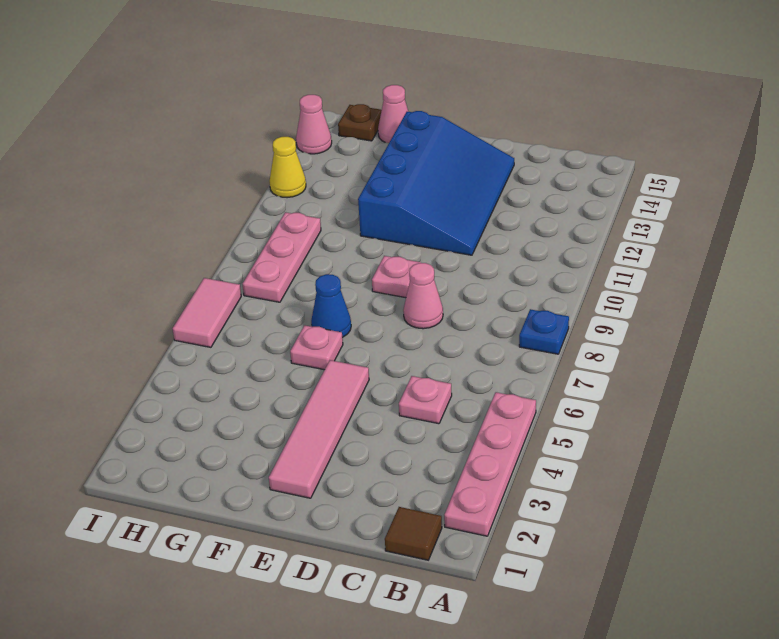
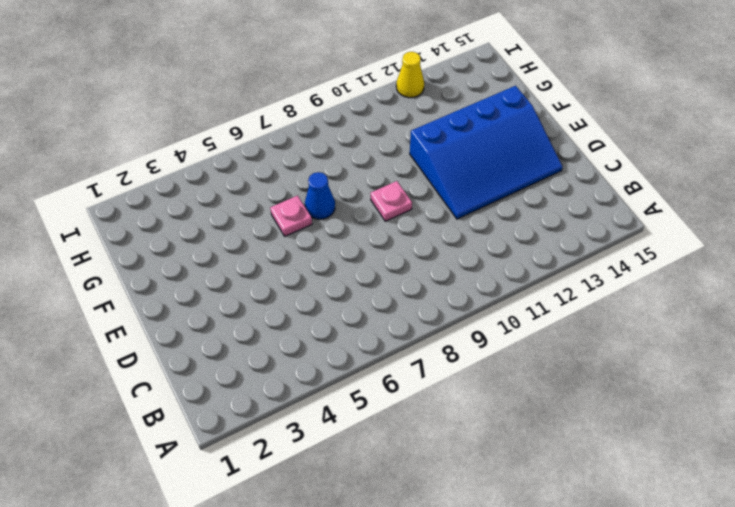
none -> pink 1x4 plate [444,392,536,536]
none -> blue 1x1 plate [519,309,569,354]
none -> brown 1x1 tile [385,507,442,560]

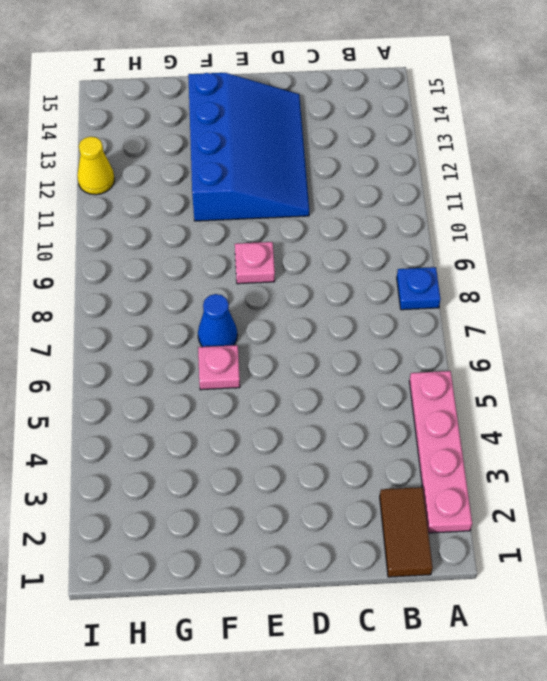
brown 1x2 tile [380,487,433,577] -> brown 1x1 tile [385,507,442,560]
none -> pink 1x1 plate [399,376,452,424]
none -> pink 1x1 cone [403,263,443,329]
none -> pink 1x4 tile [269,360,369,498]

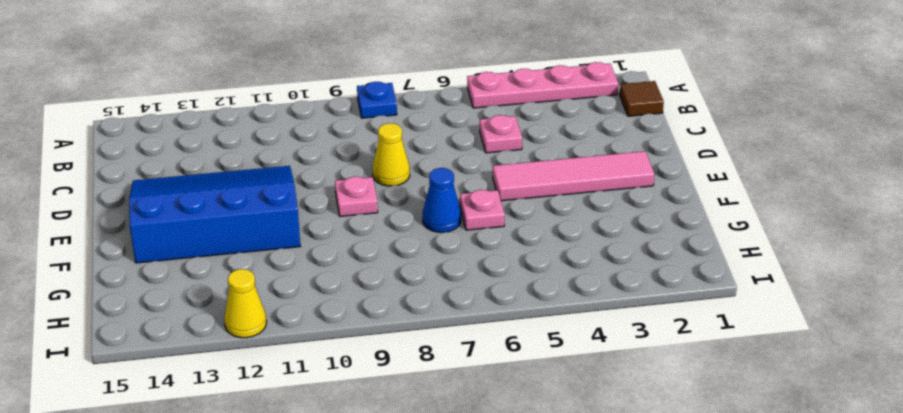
yellow 1x1 cone [372,123,410,186] -> pink 1x1 cone [403,263,443,329]
none -> pink 1x1 cone [378,85,408,143]
none -> pink 1x3 plate [243,212,321,302]
none -> brown 1x1 plate [338,104,382,141]

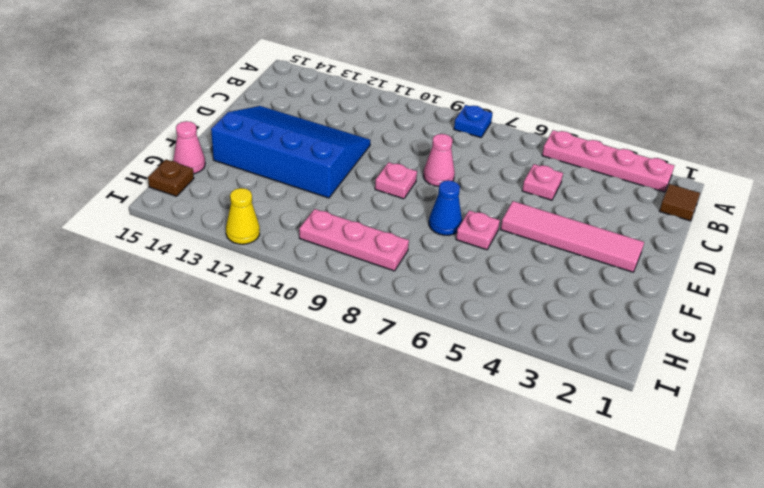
none -> pink 1x2 tile [173,278,241,347]
none -> pink 1x1 cone [296,95,332,154]

